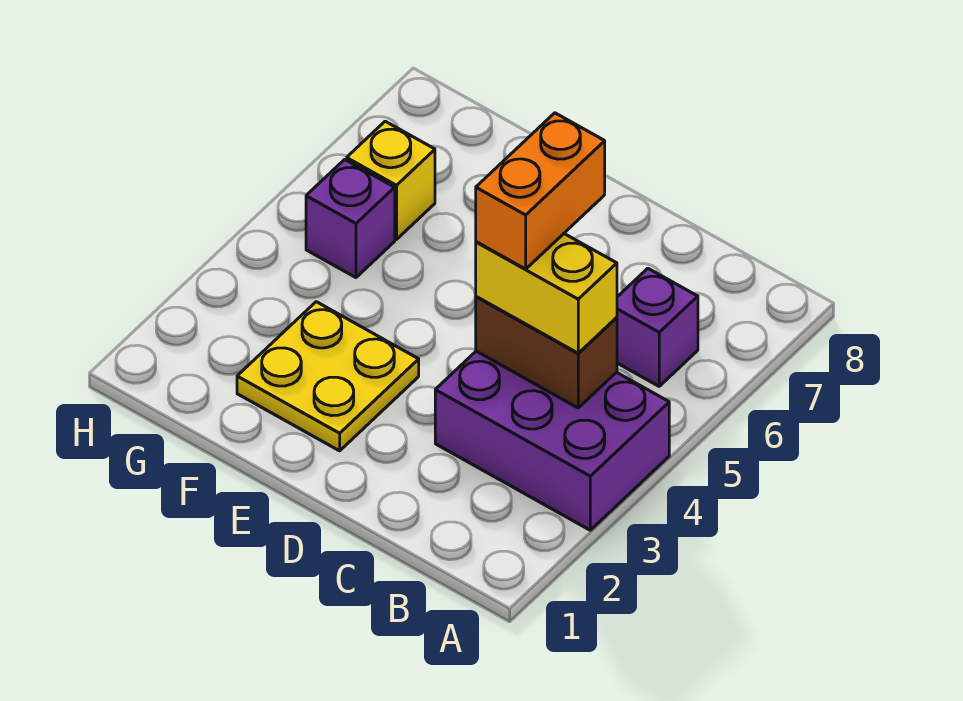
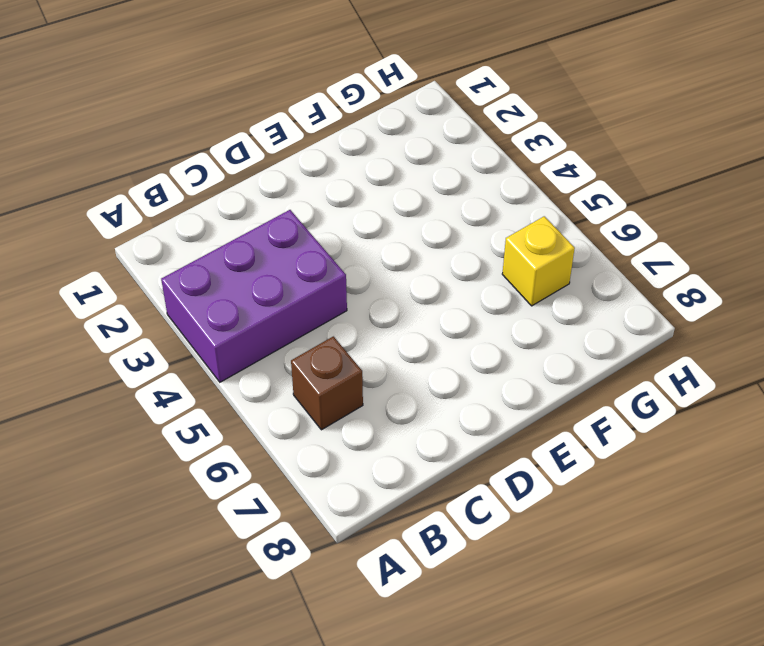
brown 1x1 brick [291,336,363,430] -> purple 1x1 brick [617,268,698,386]
none -> yellow 2x2 plate [237,302,419,451]
none -> purple 1x1 brick [306,159,395,278]

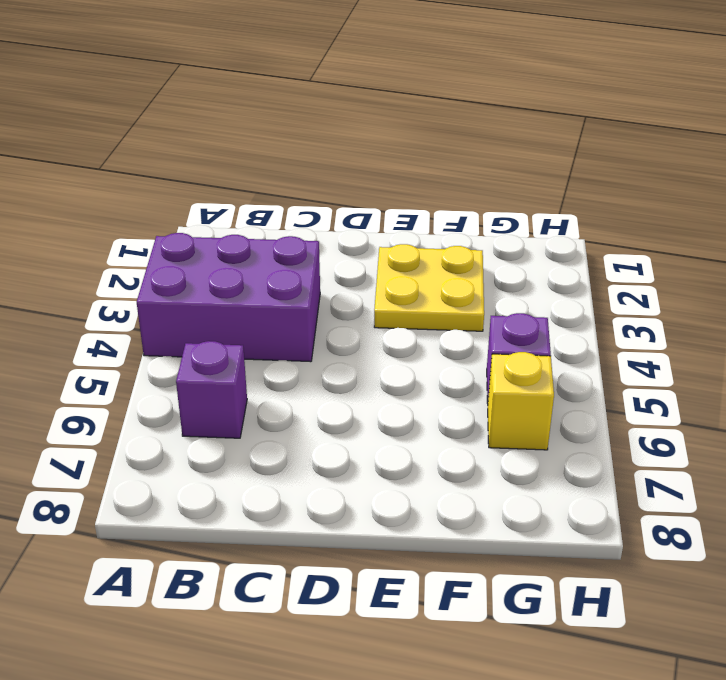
none -> brown 1x2 brick [476,297,617,408]
none -> yellow 1x2 brick [476,234,617,353]

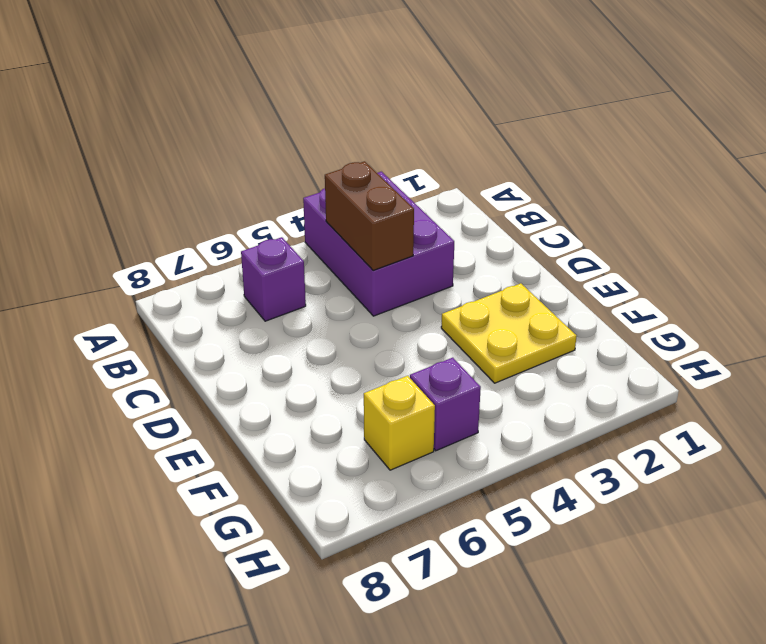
none -> yellow 1x2 brick [476,234,617,353]
none -> orange 1x2 brick [476,113,605,269]

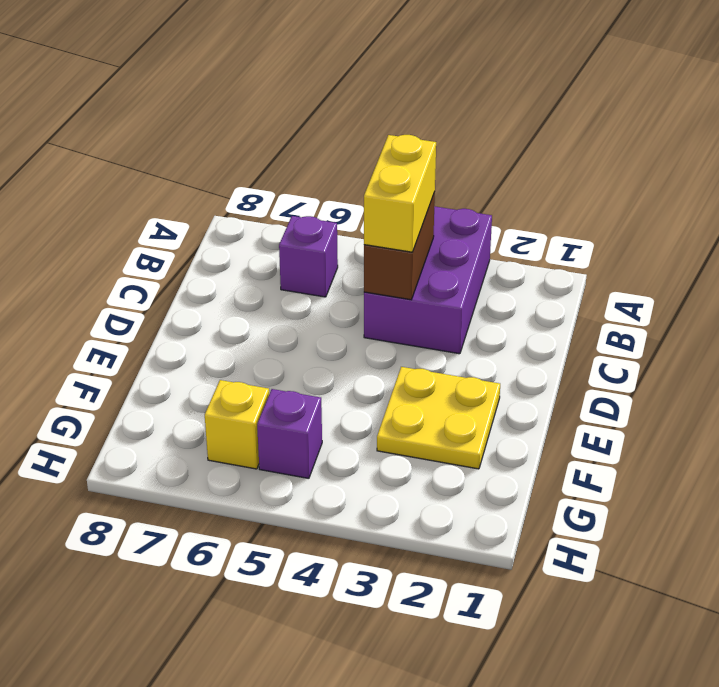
none -> orange 1x2 brick [476,113,605,269]

